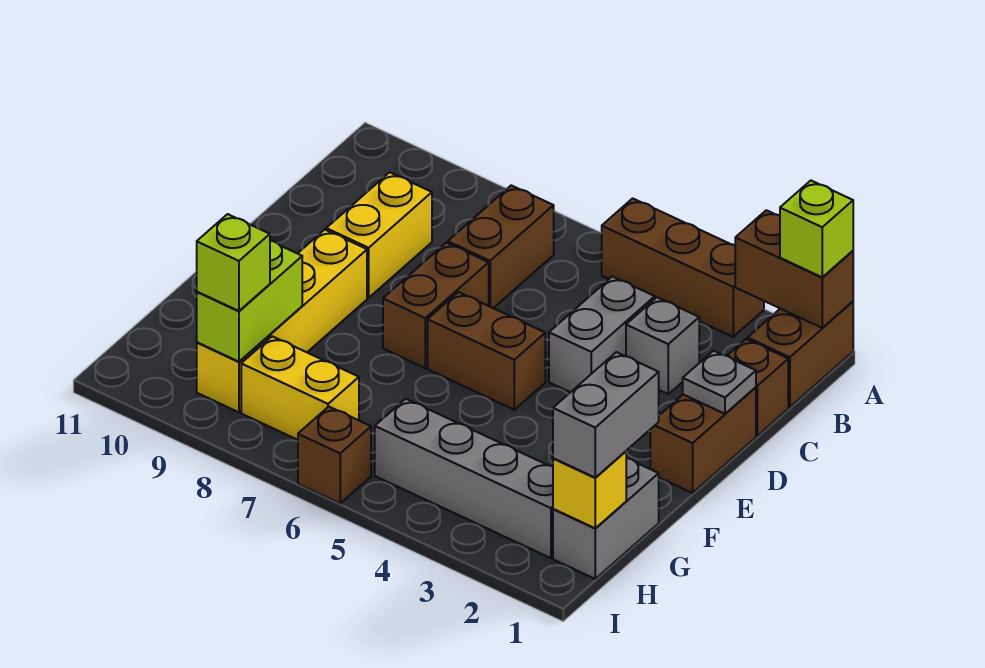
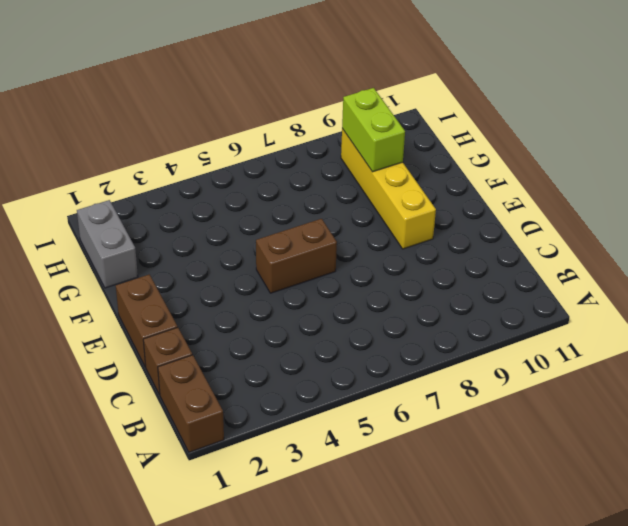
none -> brown 1x3 brick [602,198,764,337]
none -> brown 1x2 brick [448,185,554,308]
none -> grey 1x1 brick [626,297,699,394]

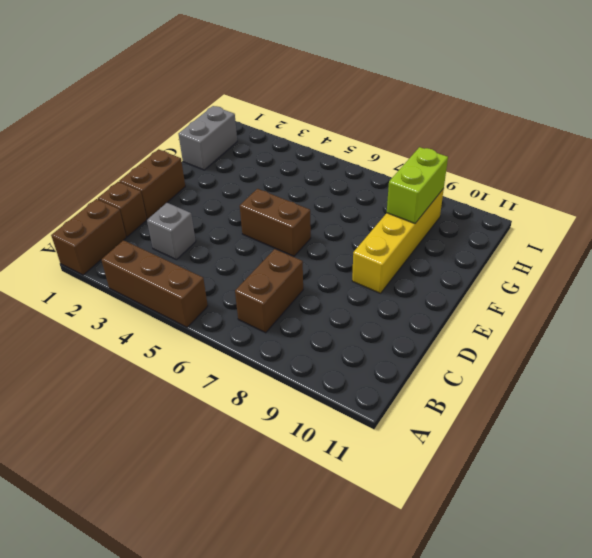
none -> grey 1x2 brick [549,276,655,392]
none -> yellow 1x2 brick [326,172,432,298]
none -> brown 1x2 brick [383,243,489,368]

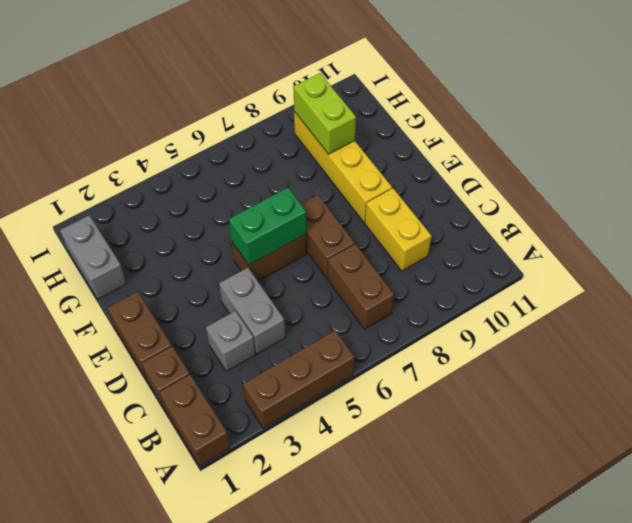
green 1x2 brick [229,188,307,265] -> none
none -> grey 1x4 brick [375,399,553,558]
none -> yellow 1x2 brick [241,336,359,440]
none -> brown 1x1 brick [298,407,371,503]

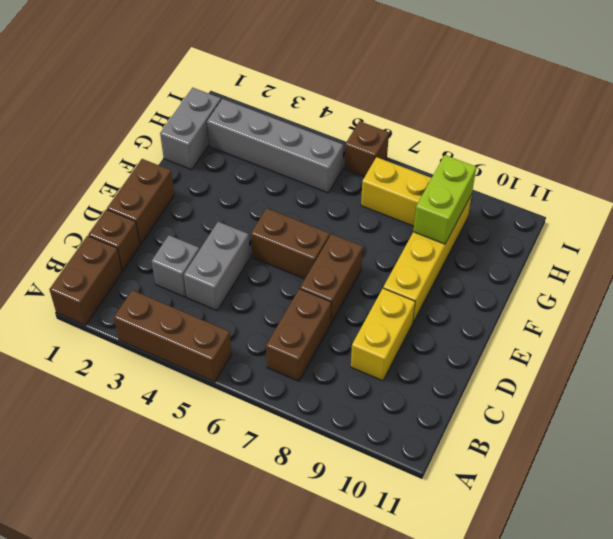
none -> brown 1x2 brick [735,210,853,328]
none -> grey 1x1 plate [683,351,756,414]
none -> yellow 1x1 brick [553,451,626,528]

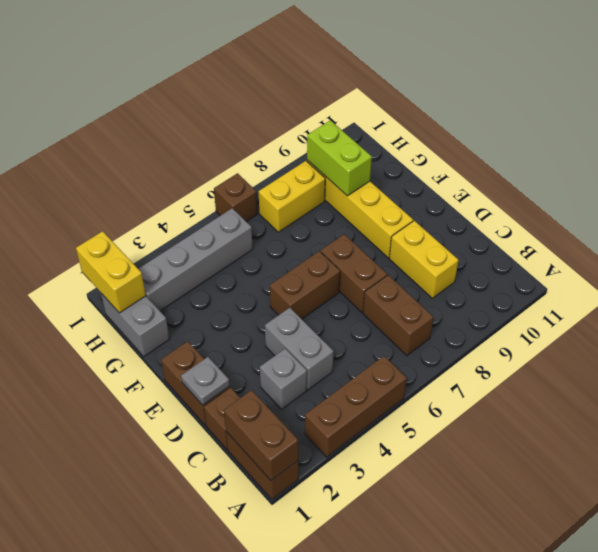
brown 1x2 brick [224,390,298,481] -> brown 1x2 brick turned to [735,210,853,328]
yellow 1x2 brick [76,231,146,313] -> yellow 1x1 brick [553,451,626,528]
none -> lime 1x1 brick [780,181,853,277]
none -> grey 1x2 brick [553,352,659,478]
none -> lime 1x1 brick [197,214,270,311]

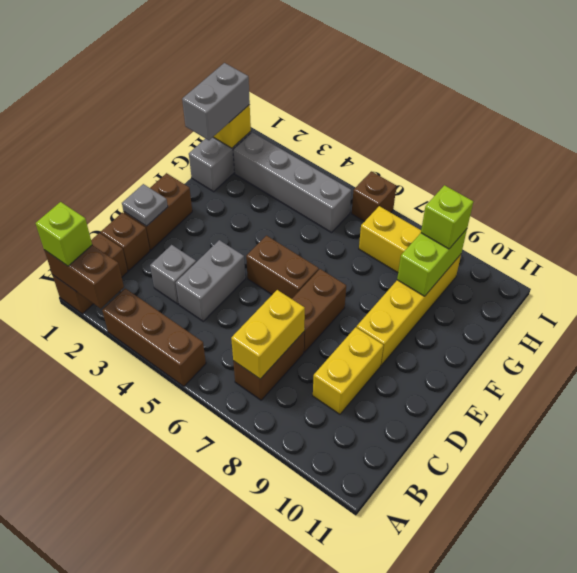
yellow 1x2 brick [231,290,305,379] -> none

